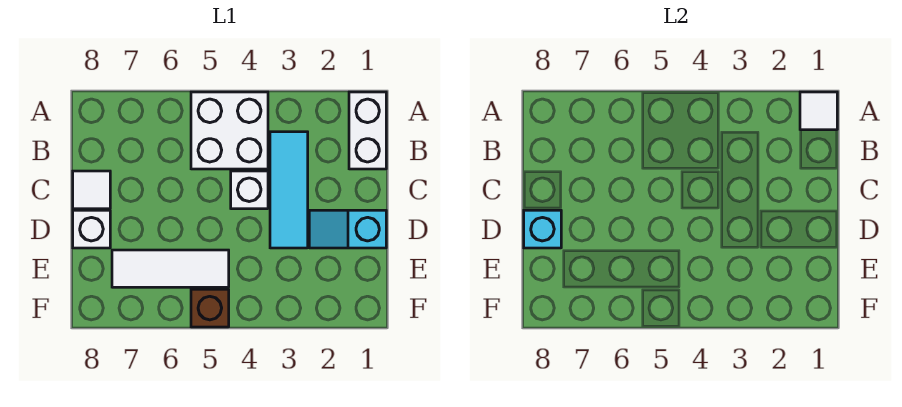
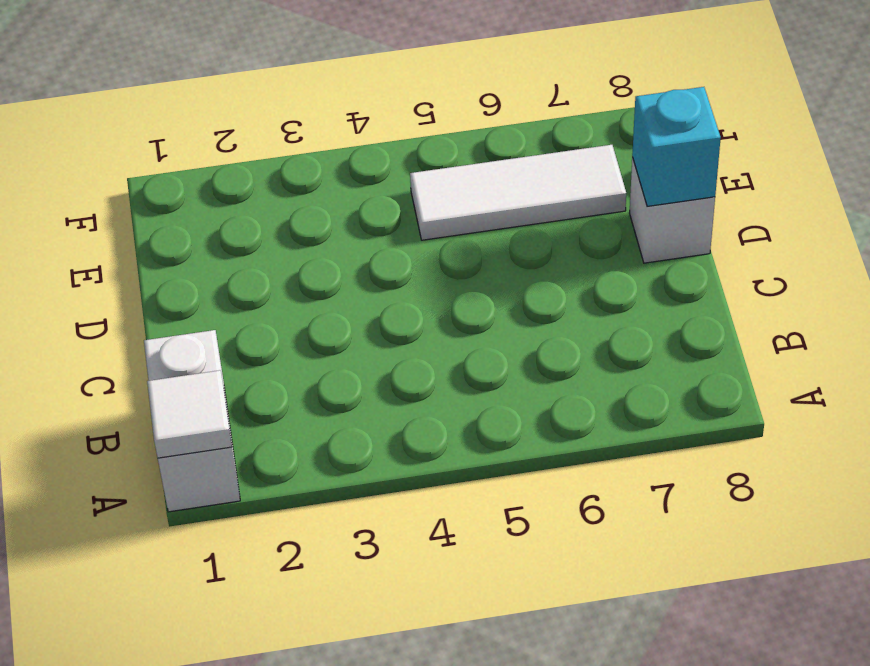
none -> white 2x2 brick [191,92,268,169]
none -> cyan 1x3 tile [270,132,308,248]

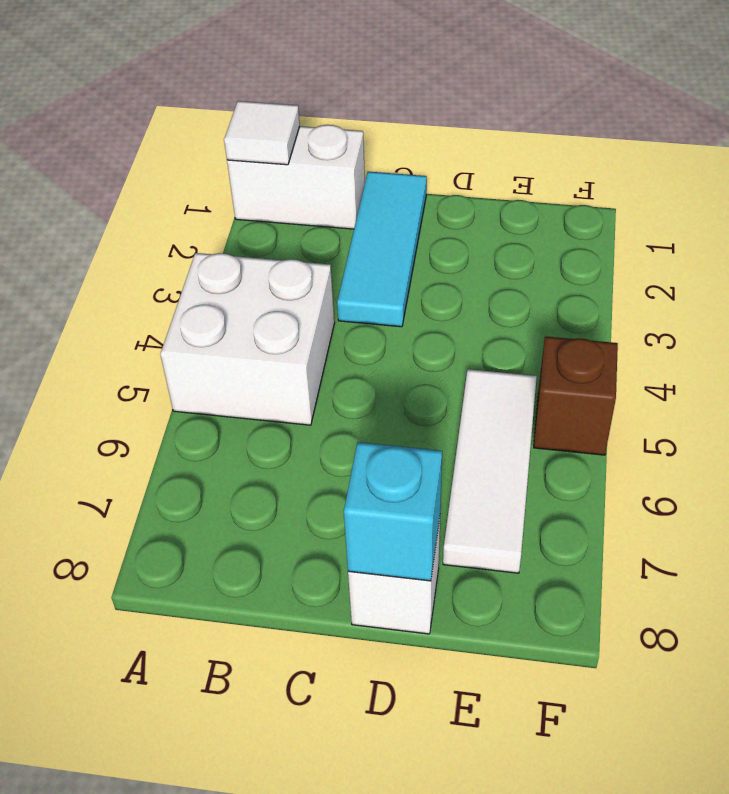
cyan 1x3 tile [337,172,427,327] -> cyan 1x3 tile turned to [270,132,308,248]
none -> white 1x1 brick [231,171,268,209]
none -> white 1x1 tile [73,171,110,209]

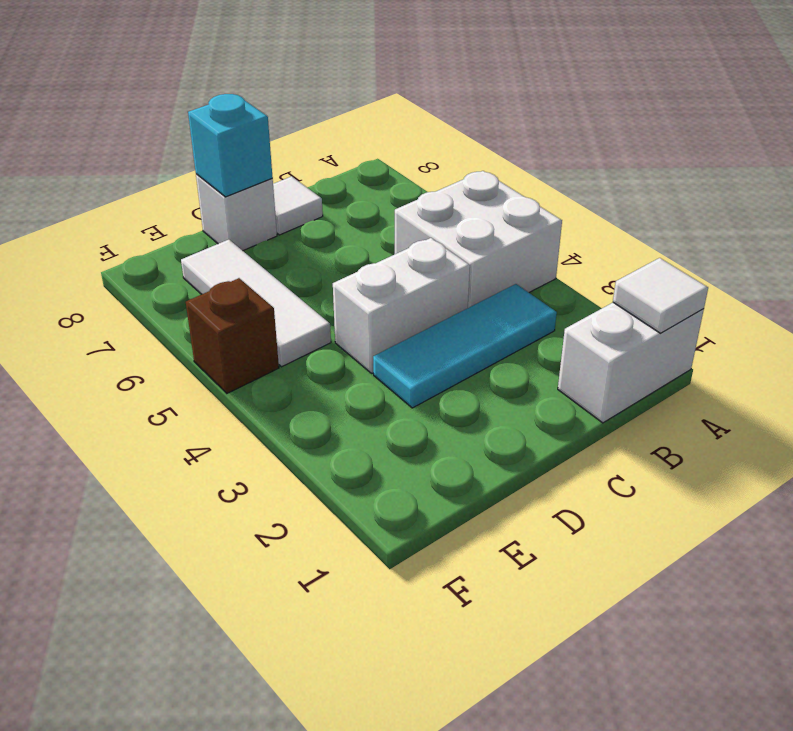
white 1x2 brick [333,238,470,373] -> white 1x1 brick [231,171,268,209]
none -> cyan 1x2 slope [309,210,386,248]

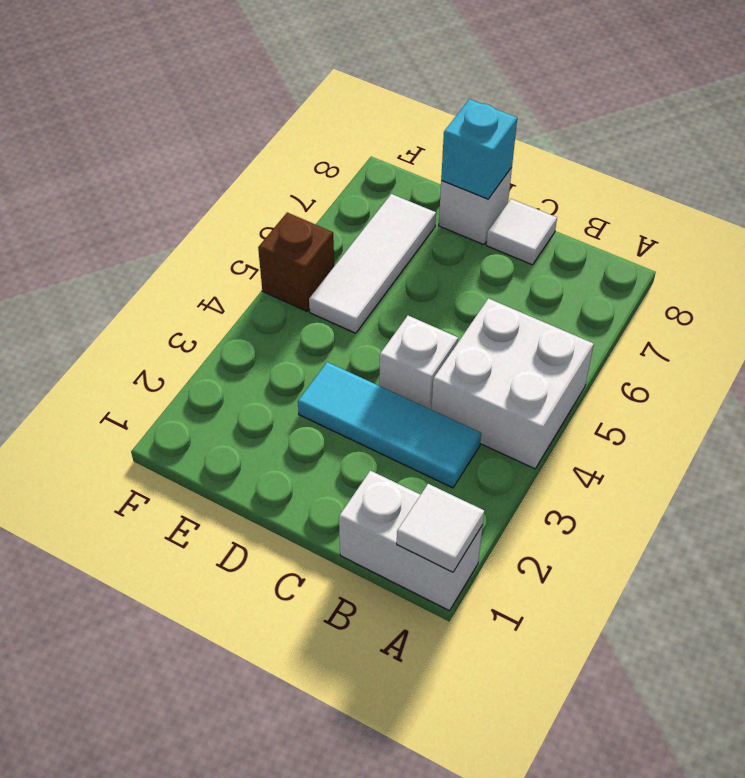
none -> cyan 1x2 slope [309,210,386,248]

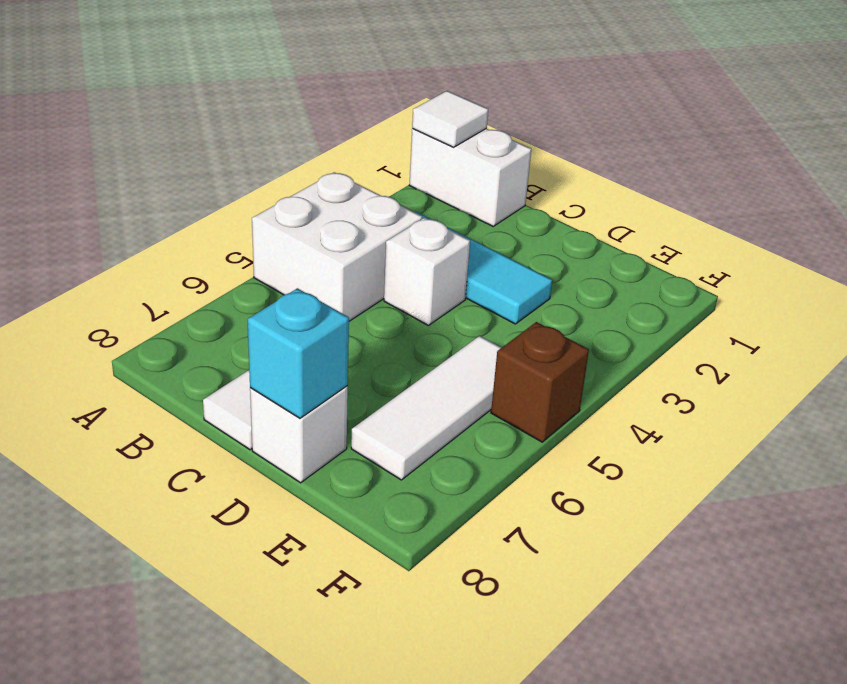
none -> cyan 1x2 slope [309,210,386,248]

